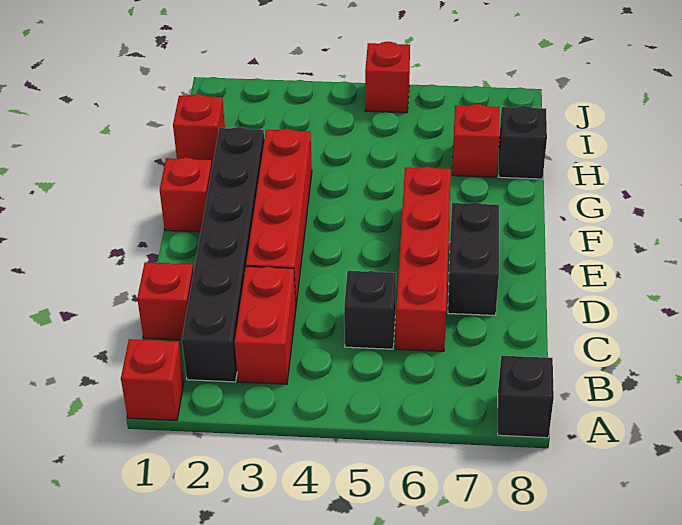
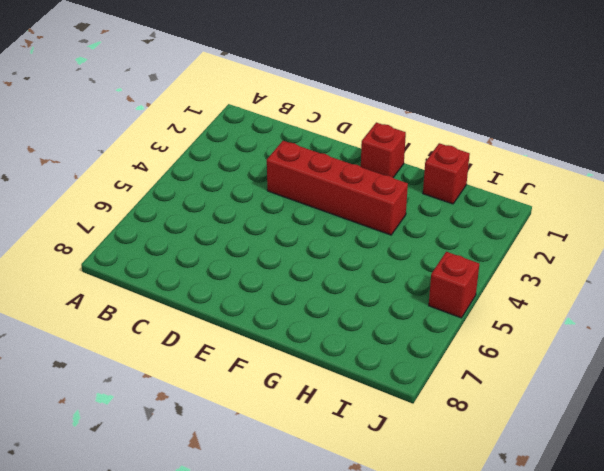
none -> red 1x1 brick [121,339,184,420]
none -> black 1x1 brick [498,356,554,438]
none -> black 1x6 brick [182,127,264,382]

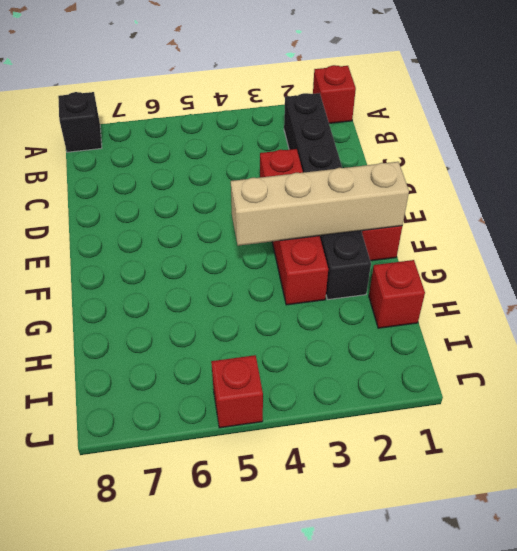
tan 1x4 brick [231,162,409,246] -> none
none -> red 1x2 brick [235,267,296,384]
none -> red 1x1 brick [137,262,194,340]
none -> black 1x1 brick [344,271,396,349]

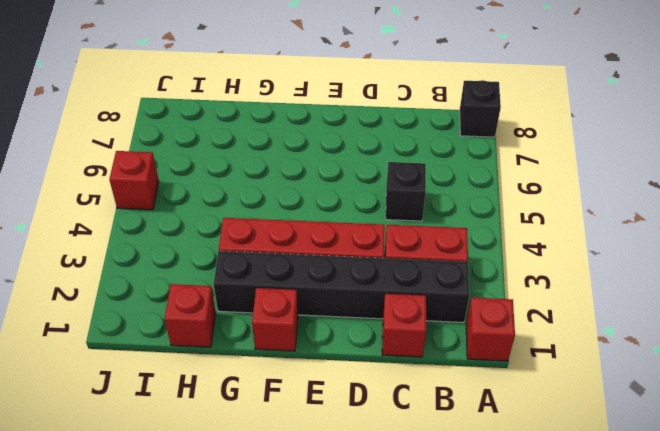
none -> red 1x4 brick [396,166,451,351]
none -> black 1x2 brick [448,202,499,315]
none -> red 1x1 brick [452,104,499,177]

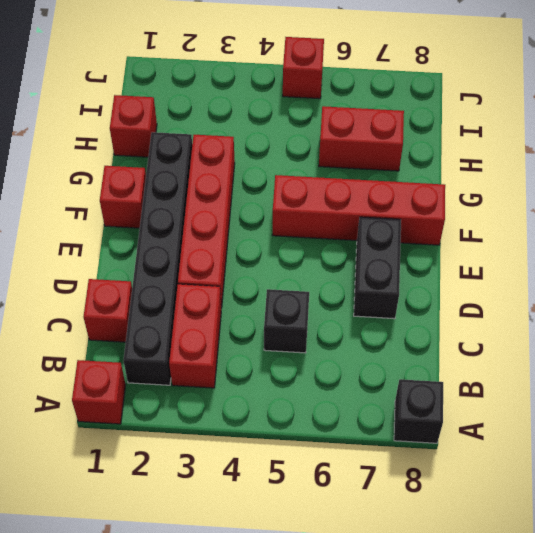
red 1x4 brick [273,175,445,245] -> red 1x4 brick turned to [396,166,451,351]
red 1x2 brick [319,106,404,171] -> red 1x1 brick [452,104,499,177]
none -> black 1x1 brick [499,106,547,179]

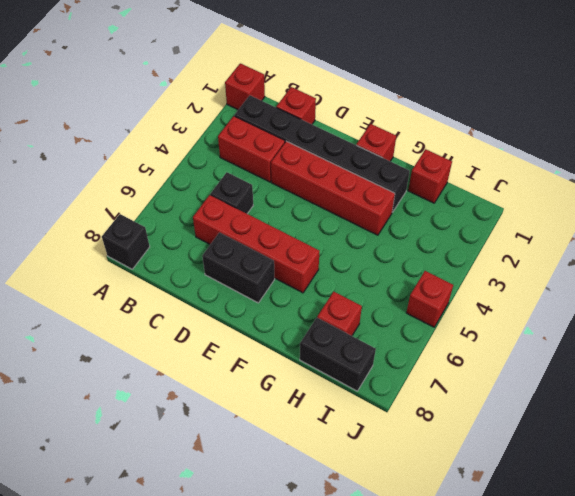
black 1x2 brick [300,318,376,391] -> black 1x1 brick [499,106,547,179]

